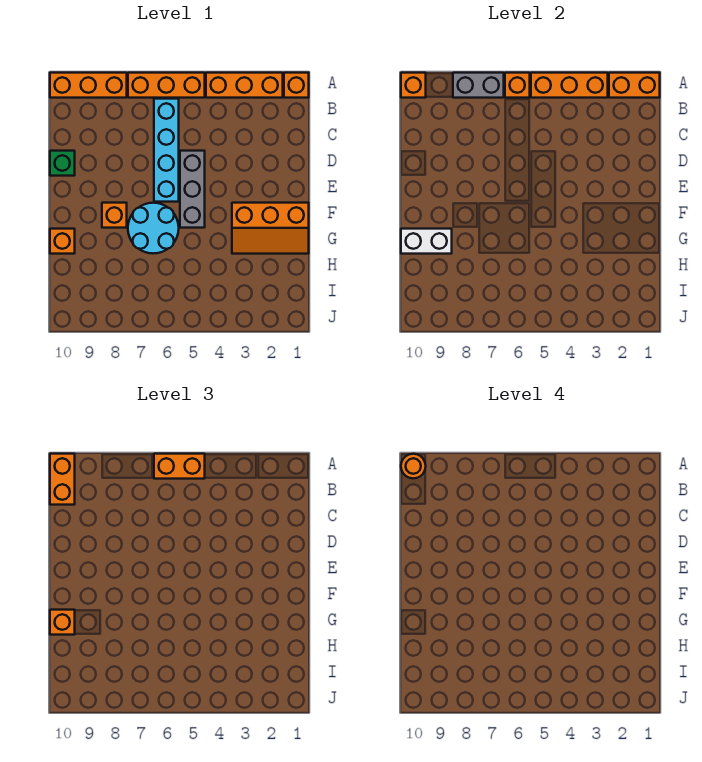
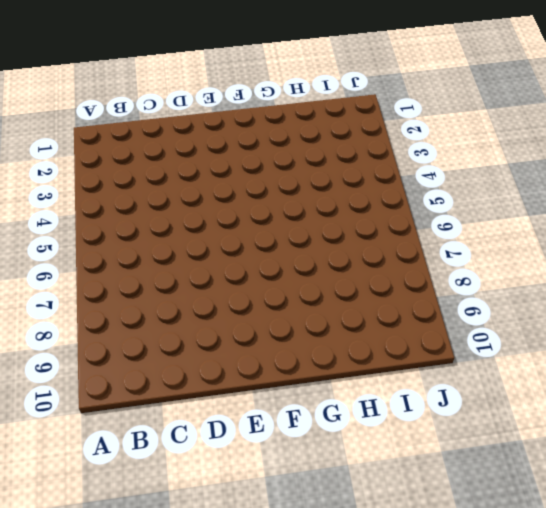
none -> orange 1x1 brick [284,73,309,98]
none -> orange 1x3 brick [206,73,283,98]
none -> orange 1x3 brick [128,73,205,98]

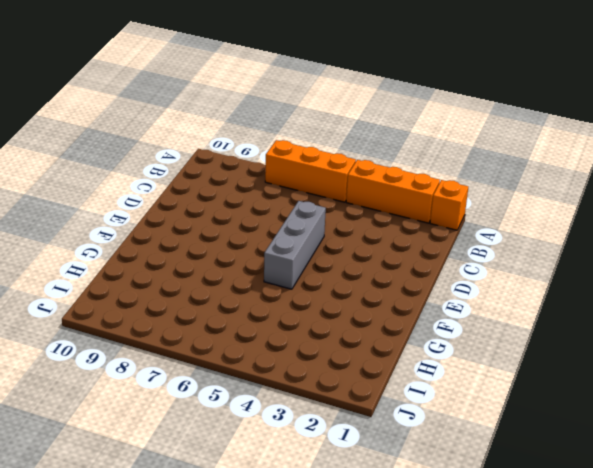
none -> orange 1x3 brick [50,73,127,98]
none -> cyan 1x4 brick [154,99,179,202]
none -> green 1x1 brick [50,151,75,176]

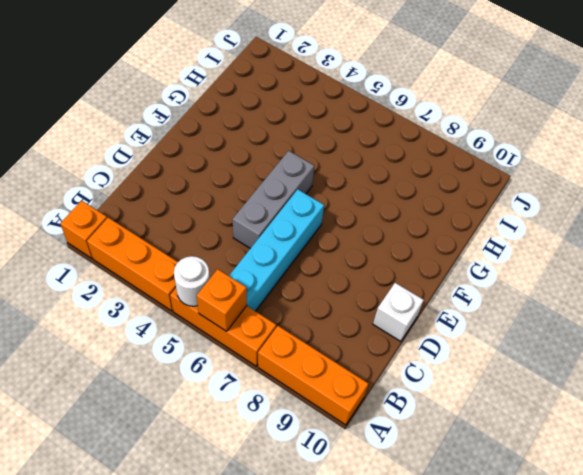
white 1x1 round brick [174,256,210,306] -> orange 1x3 brick [531,73,608,98]
white 1x1 brick [373,283,424,341] -> green 1x1 brick [50,151,75,176]
none -> orange 2x3 slope [232,203,309,254]
none -> cyan 2x2 round brick [128,203,179,254]
none -> orange 1x1 brick [102,203,127,228]

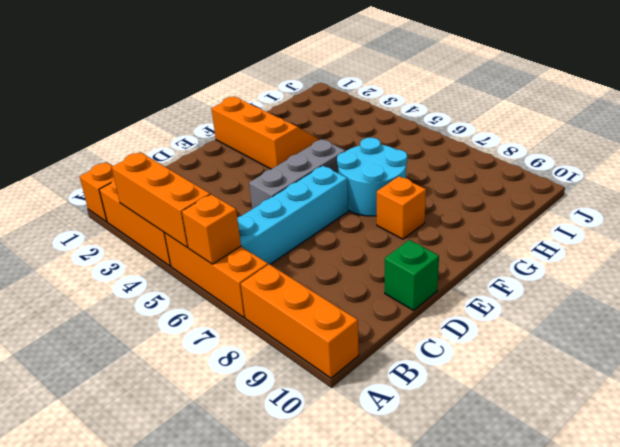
none -> orange 1x1 brick [50,229,75,254]
none -> orange 1x2 brick [609,73,660,98]
none -> grey 1x2 brick [453,73,504,98]

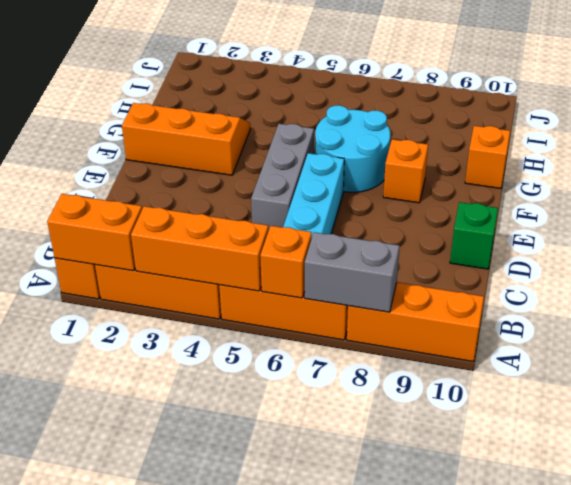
none -> orange 1x1 brick [401,73,426,98]
none -> white 1x2 brick [401,229,452,254]
none -> orange 1x2 brick [154,454,205,479]

